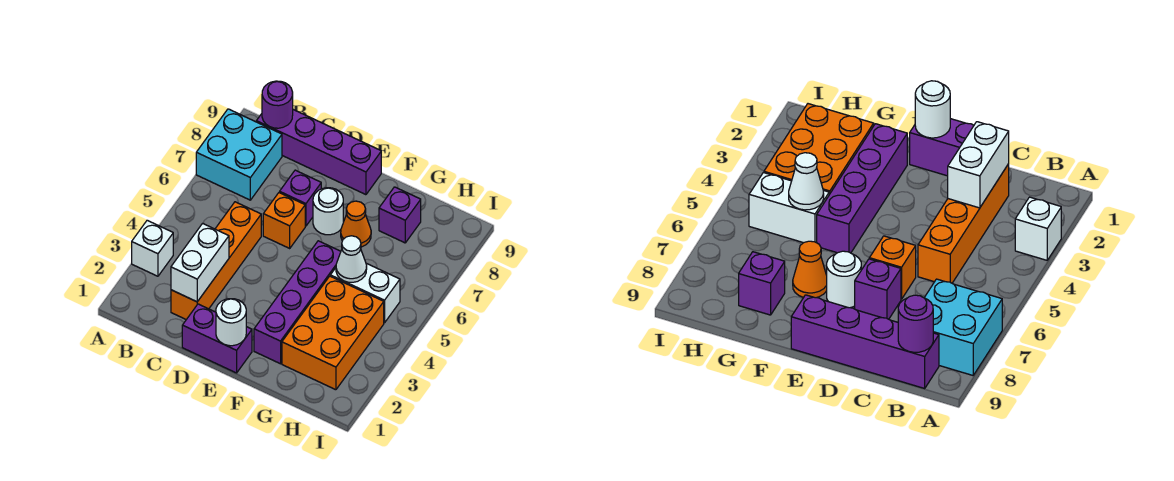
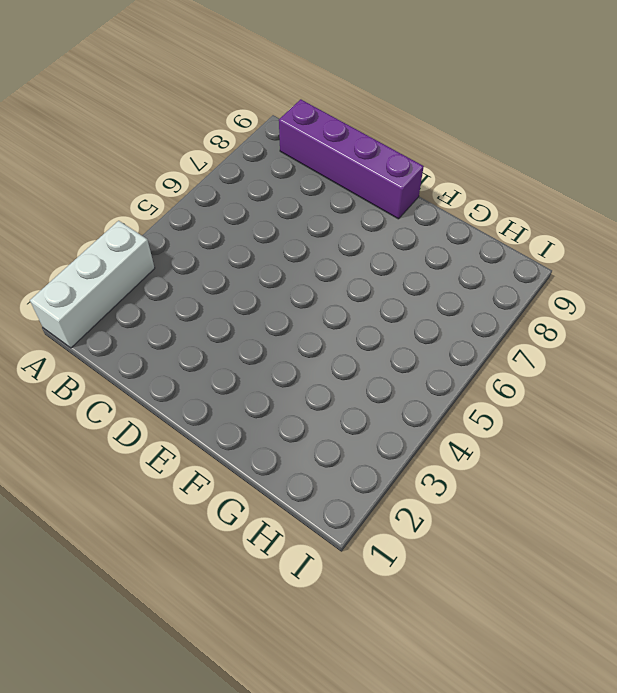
white 1x3 brick [30,221,155,348] -> white 1x1 brick [132,220,173,276]
none -> cyan 2x2 brick [196,109,282,200]
none -> orange 1x4 brick [171,202,261,320]
none -> purple 1x2 brick [182,304,252,373]

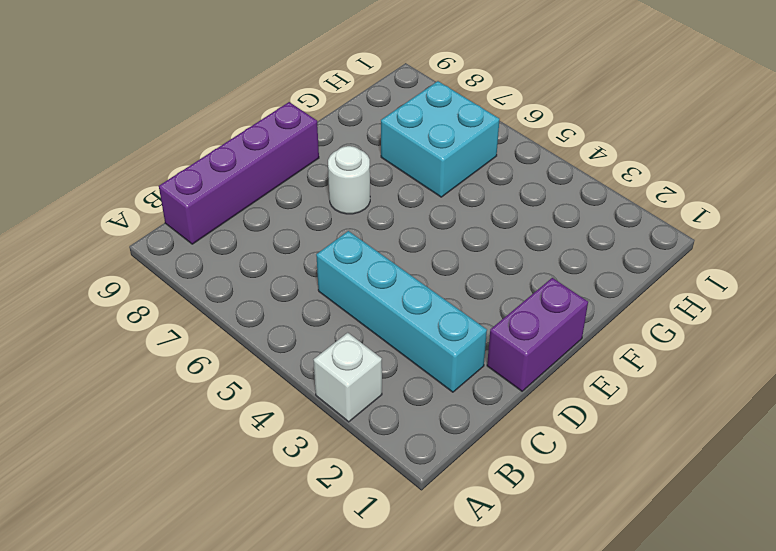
cyan 1x4 brick [316,231,487,392] -> orange 1x4 brick [171,202,261,320]
cyan 2x2 brick [381,81,500,197] -> cyan 2x2 brick moved to [196,109,282,200]
none -> orange 1x1 brick [263,193,305,248]
none -> purple 1x1 brick [280,170,321,226]
none -> purple 1x4 brick [254,241,341,364]

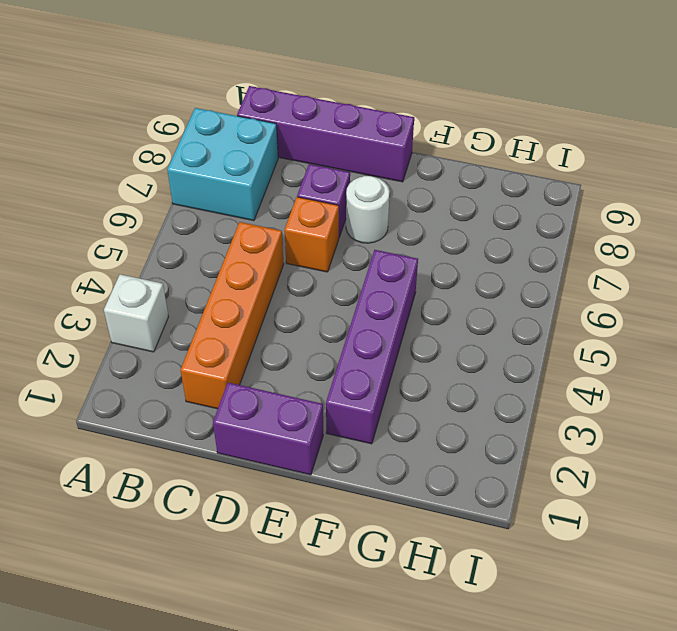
none -> orange 1x1 cone [341,201,371,247]
none -> orange 2x3 brick [282,276,384,390]
none -> white 1x2 brick [330,263,400,323]

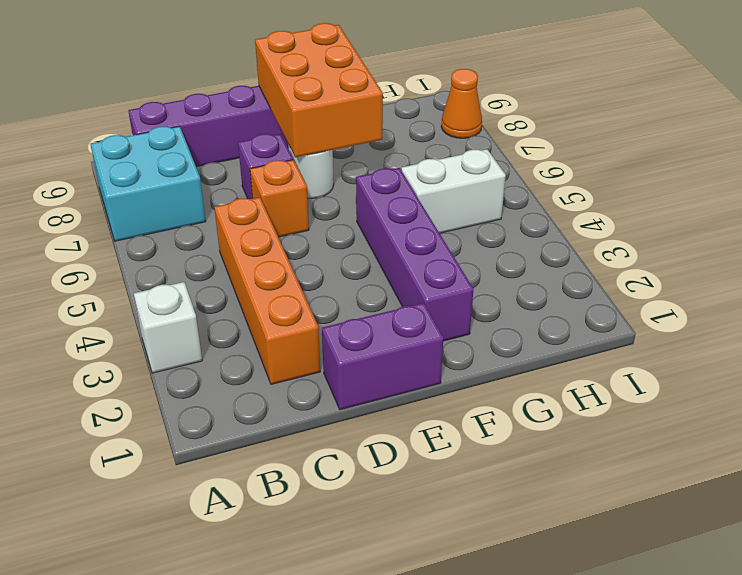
orange 2x3 brick [255,23,383,157] -> orange 2x3 brick moved to [282,276,384,390]
orange 1x1 cone [441,69,482,138] -> orange 1x1 cone moved to [341,201,371,247]
none -> purple 1x1 brick [379,187,421,243]
none -> purple 1x1 round brick [262,81,293,128]
none -> white 1x2 brick [171,223,229,302]

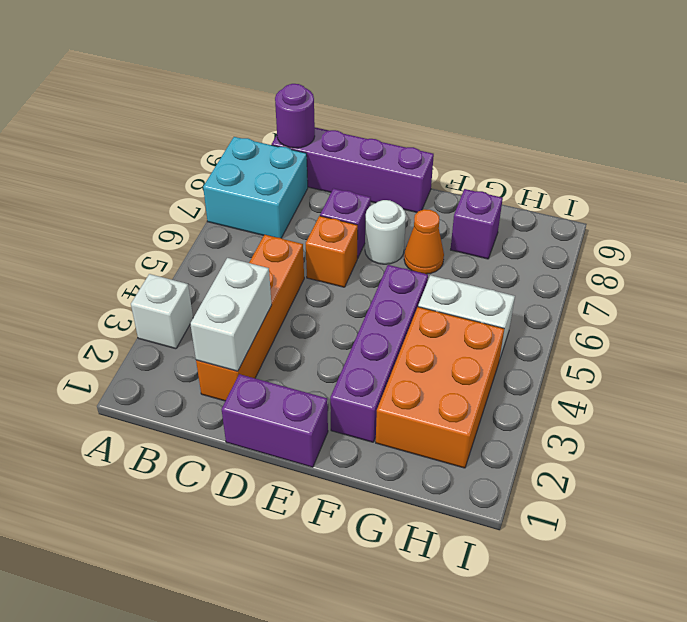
none -> white 1x1 round brick [216,299,246,346]
none -> white 1x1 cone [336,236,367,282]

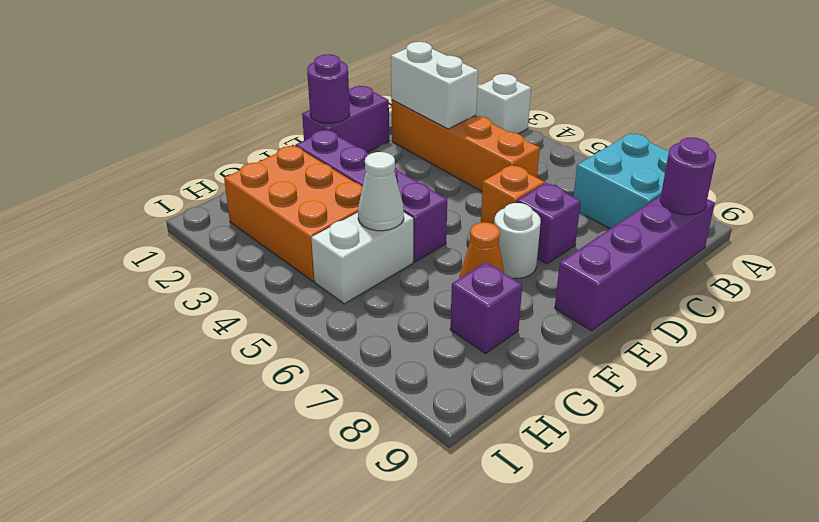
purple 1x1 round brick [307,54,350,123] -> white 1x1 round brick [216,299,246,346]

